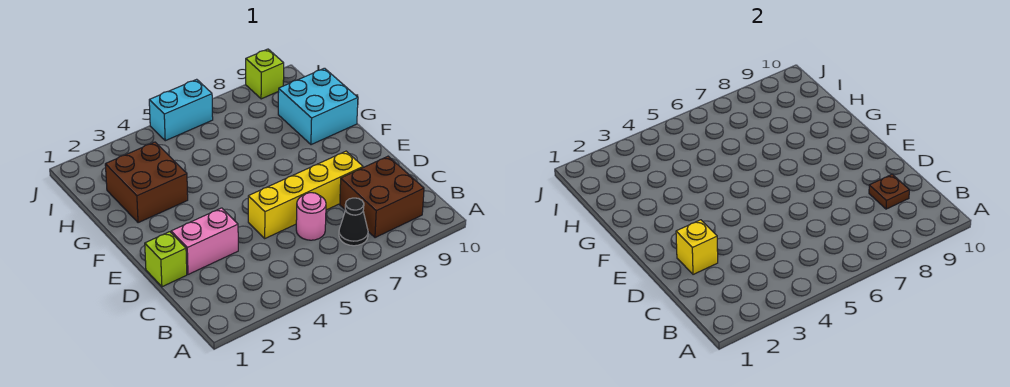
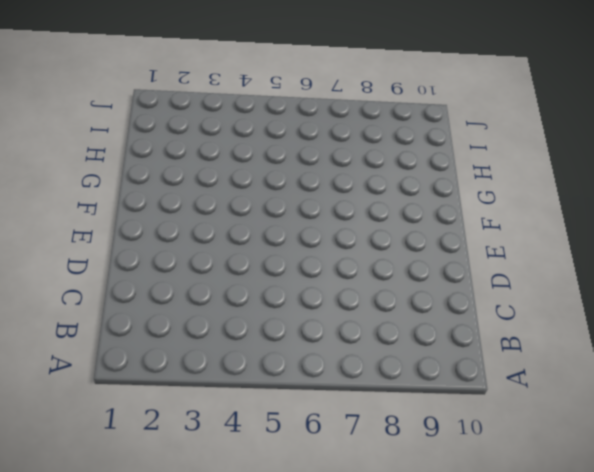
none -> black 1x1 cone [339,198,368,246]
none -> brown 2x2 brick [340,156,424,238]
none -> pink 1x1 round brick [296,193,326,240]

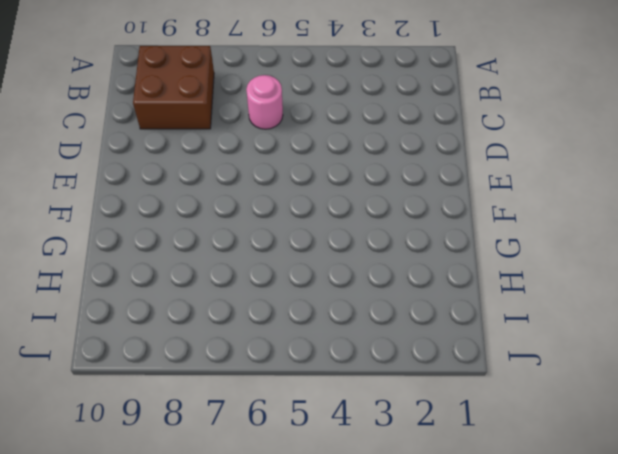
none -> black 1x1 cone [339,198,368,246]
none -> lime 1x1 brick [145,232,187,287]
none -> pink 1x2 brick [171,208,238,274]

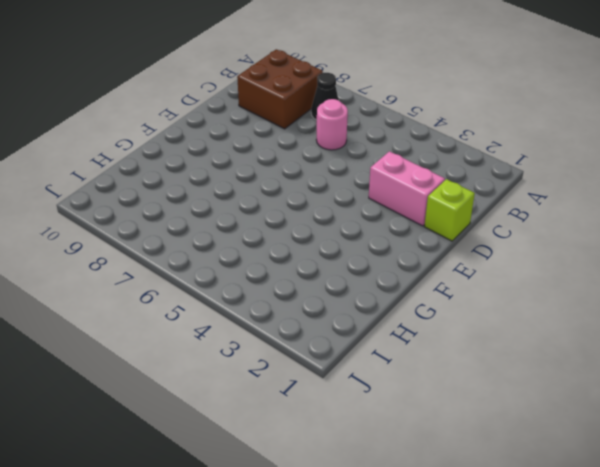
none -> yellow 1x4 brick [248,151,363,238]
none -> brown 2x2 brick [105,142,188,223]
none -> cyan 2x2 brick [278,68,358,145]

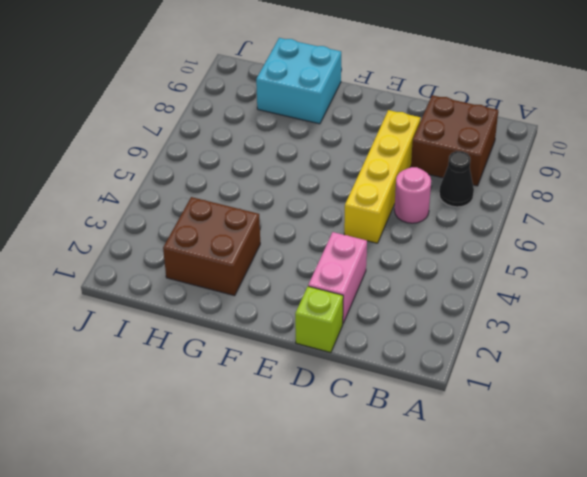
none -> cyan 1x2 brick [149,79,213,141]
none -> lime 1x1 brick [246,49,284,99]
none -> brown 1x1 plate [869,174,909,209]

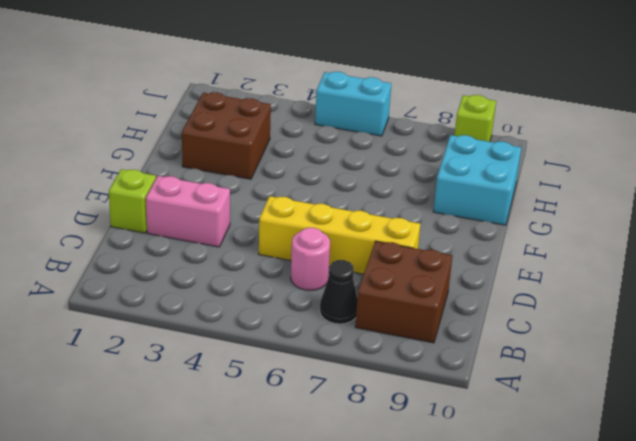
none -> brown 1x1 plate [869,174,909,209]
none -> yellow 1x1 brick [676,220,718,274]

